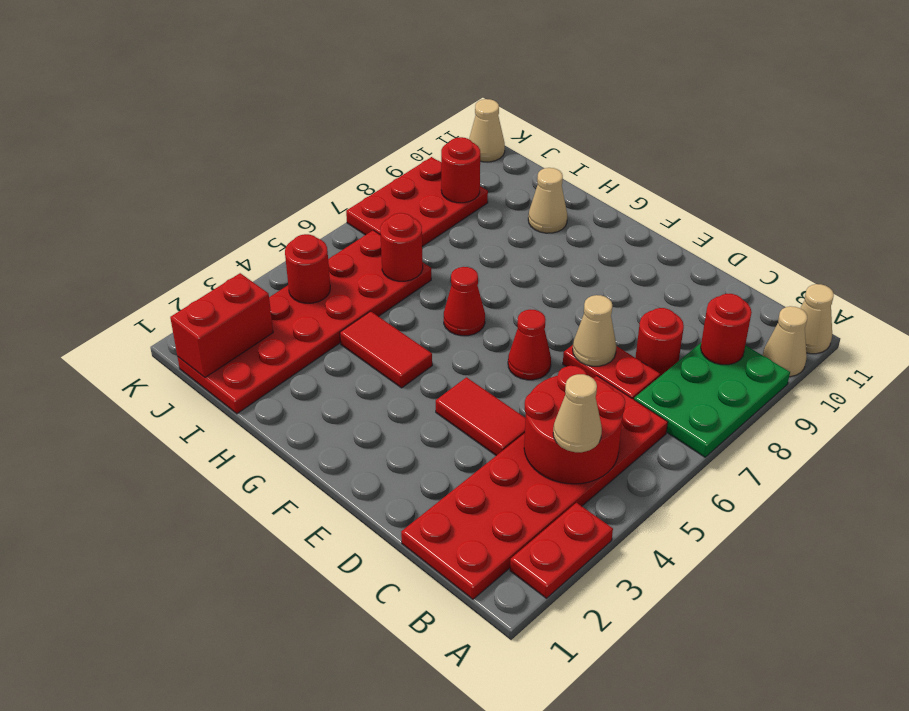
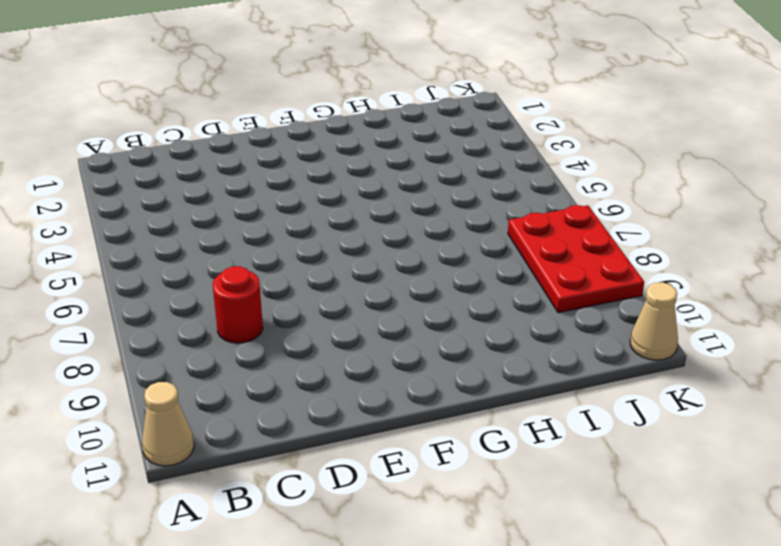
none -> red 1x2 plate [510,503,613,598]
none -> green 2x3 plate [634,343,790,457]
none -> tan 1x1 cone [763,306,807,377]

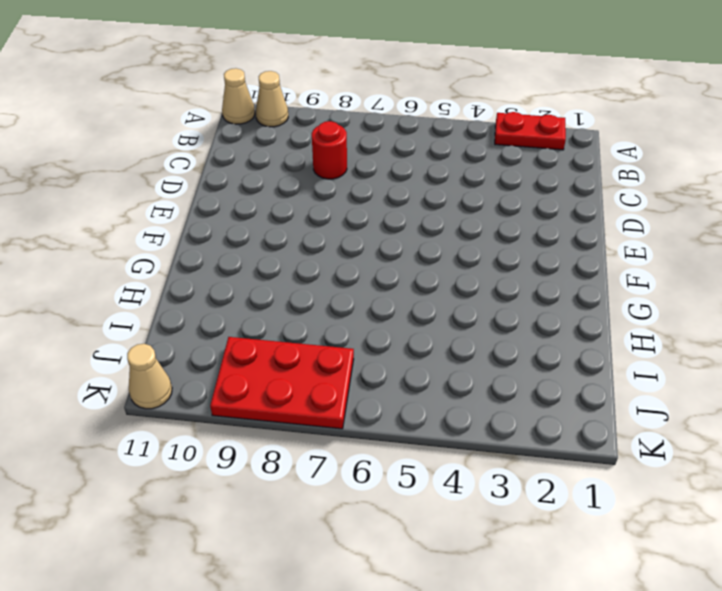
none -> green 2x3 plate [634,343,790,457]
none -> red 2x6 plate [401,376,668,599]
none -> red 1x2 plate [563,345,660,399]

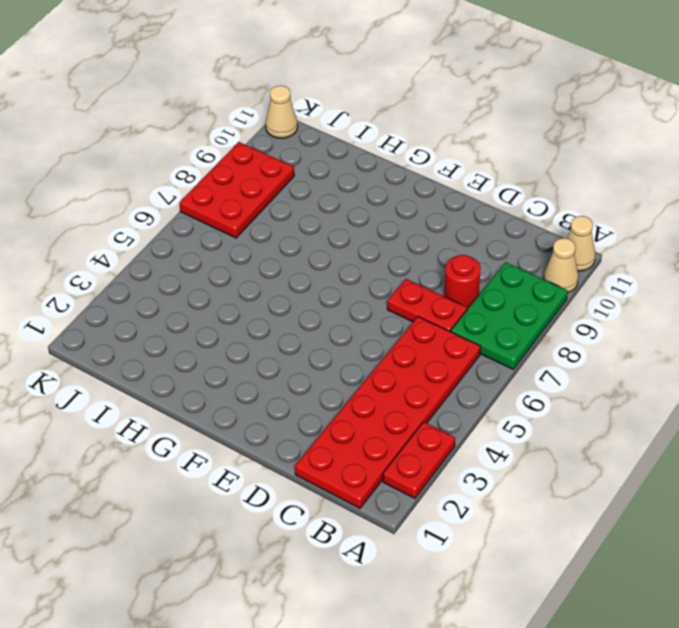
none -> red 1x2 tile [436,377,526,456]
none -> red 1x1 cone [508,310,551,380]
none -> red 1x2 tile [340,311,432,388]

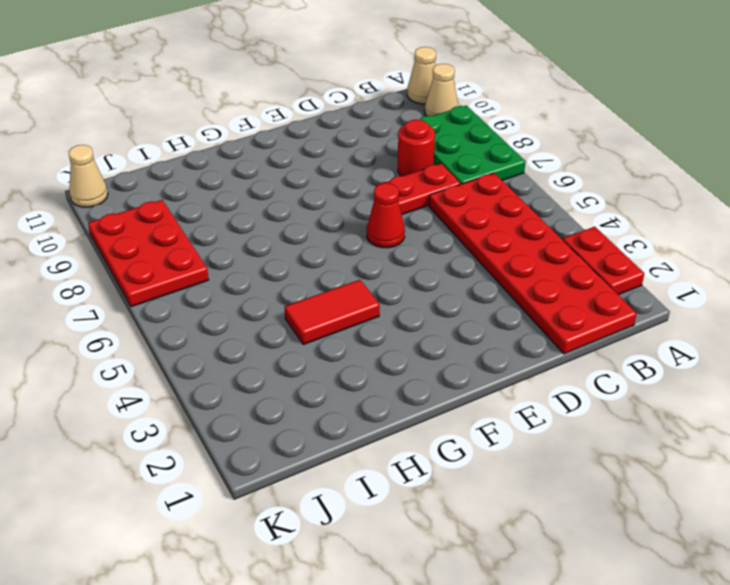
none -> red 1x2 tile [436,377,526,456]
none -> red 1x1 cone [444,267,485,336]
none -> tan 1x1 cone [528,168,567,233]

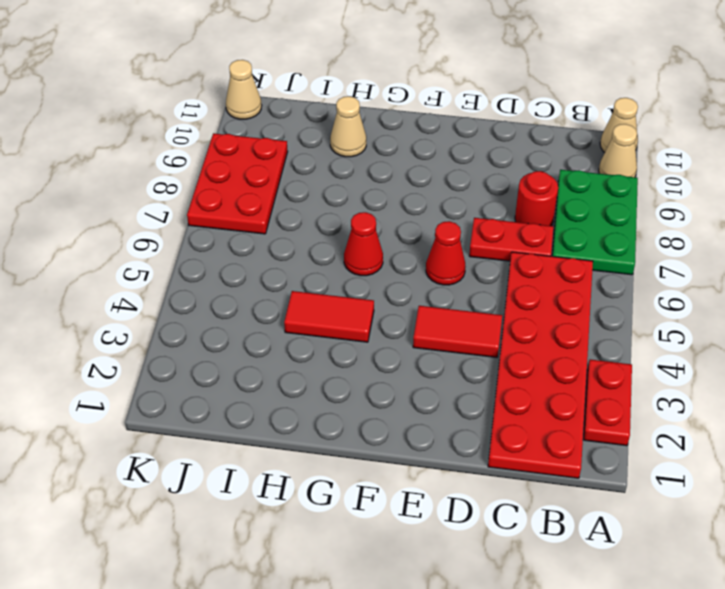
none -> red 2x6 plate [178,230,431,414]
none -> red 2x2 round brick [524,366,625,484]
none -> red 1x1 round brick [701,294,752,365]

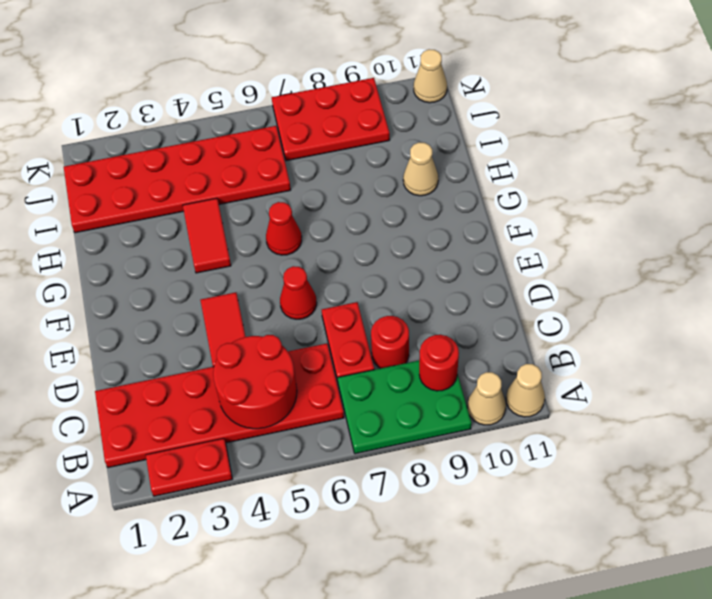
none -> tan 1x1 cone [573,295,616,366]
none -> red 1x1 round brick [380,213,423,281]
none -> red 1x2 brick [170,273,273,377]

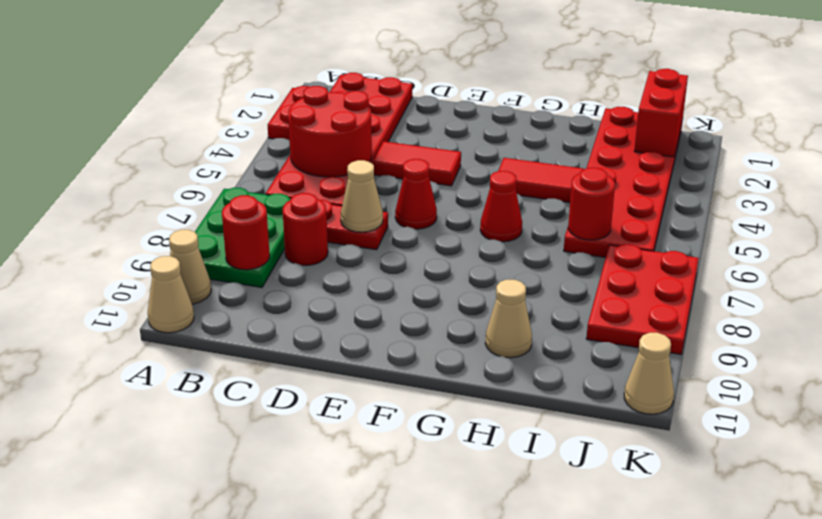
none -> red 1x1 round brick [285,234,330,303]
none -> red 1x1 round brick [441,137,480,203]
none -> tan 1x1 cone [553,374,602,452]

